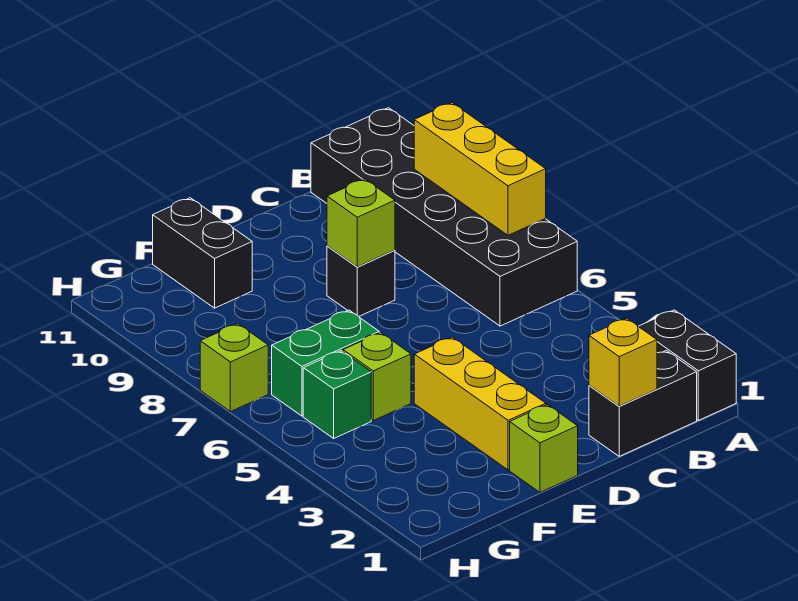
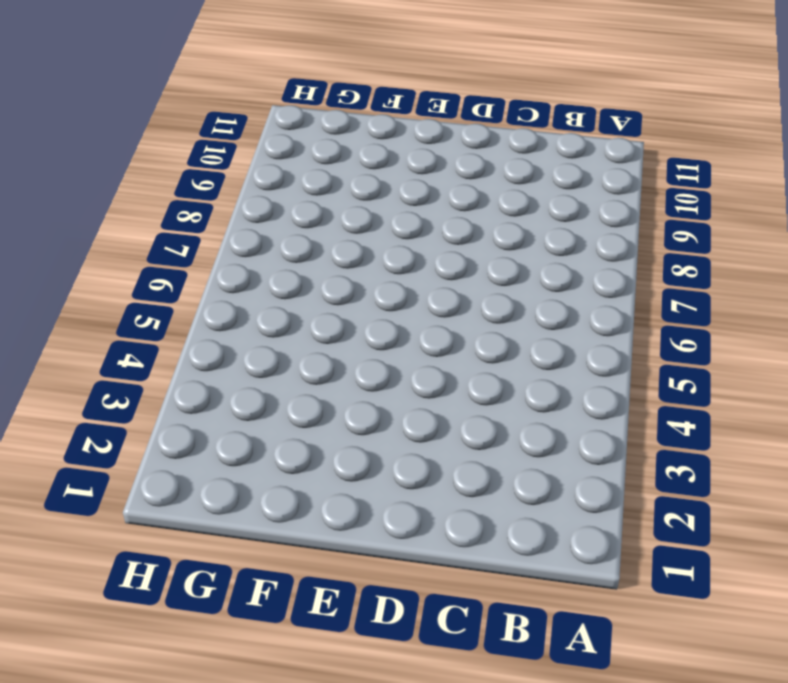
none -> black 1x2 brick [638,310,736,420]
none -> black 2x6 brick [311,108,577,326]
none -> black 1x2 brick [589,351,697,456]

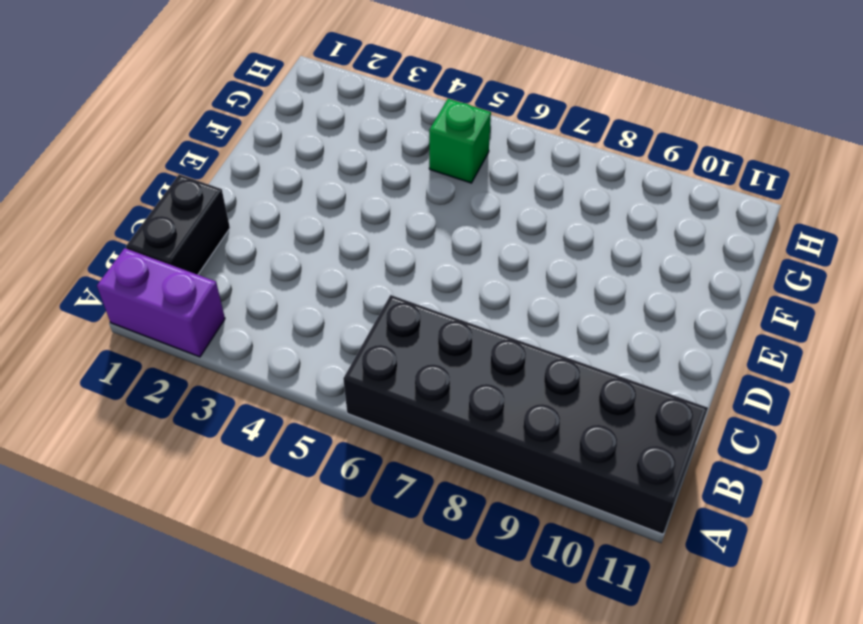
purple 1x2 brick [97,248,225,357] -> black 1x2 brick [638,310,736,420]
none -> black 1x1 brick [327,246,395,316]
none -> lime 1x1 brick [510,405,578,492]
none -> yellow 1x3 brick [414,337,546,470]

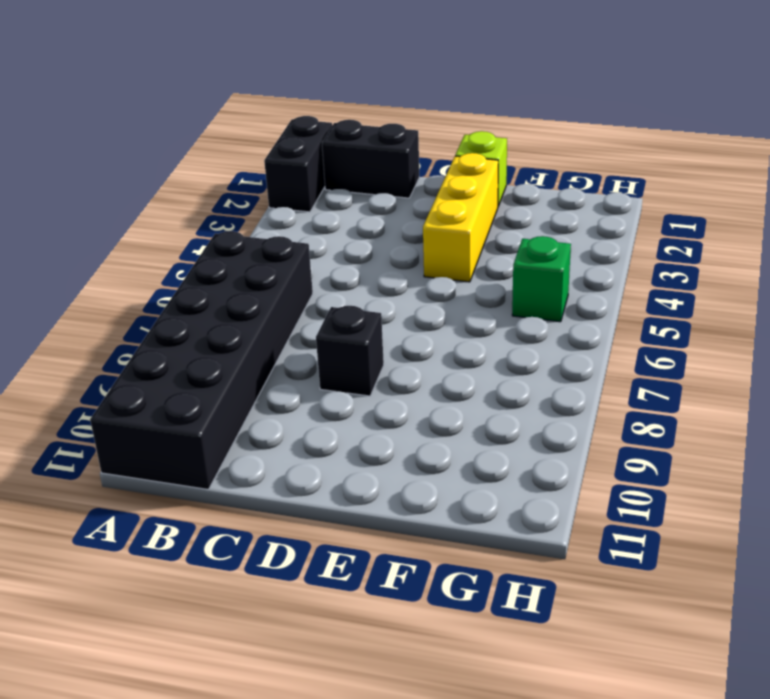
none -> lime 1x1 brick [343,333,411,420]
none -> green 1x2 brick [272,310,379,416]
none -> black 1x2 brick [153,198,252,308]

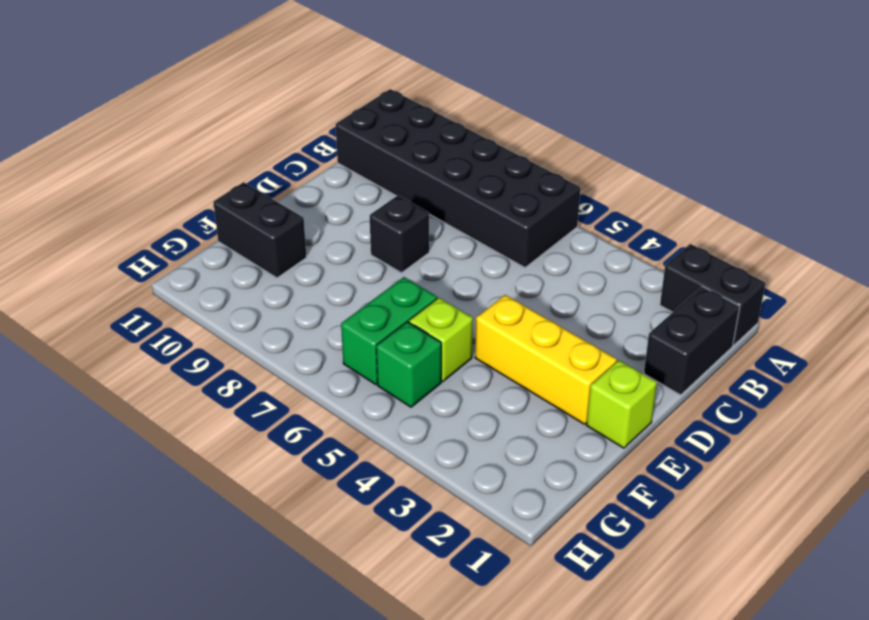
none -> lime 1x1 brick [200,324,268,412]
none -> yellow 1x3 brick [414,103,546,235]
none -> yellow 1x1 brick [589,318,657,406]

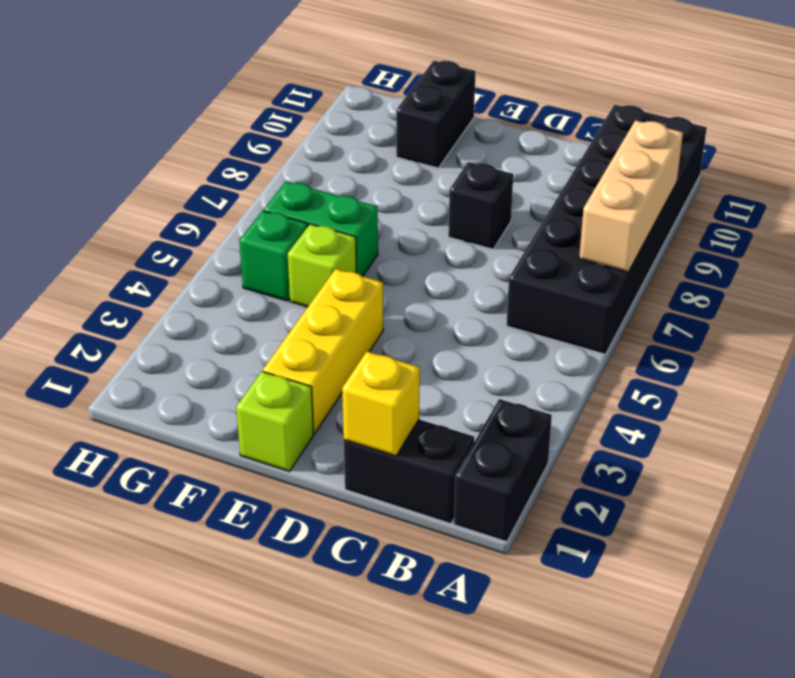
tan 1x3 brick [579,120,683,272] -> yellow 1x3 brick [414,103,546,235]
none -> lime 1x1 brick [200,324,268,412]
none -> lime 1x1 brick [327,179,395,267]

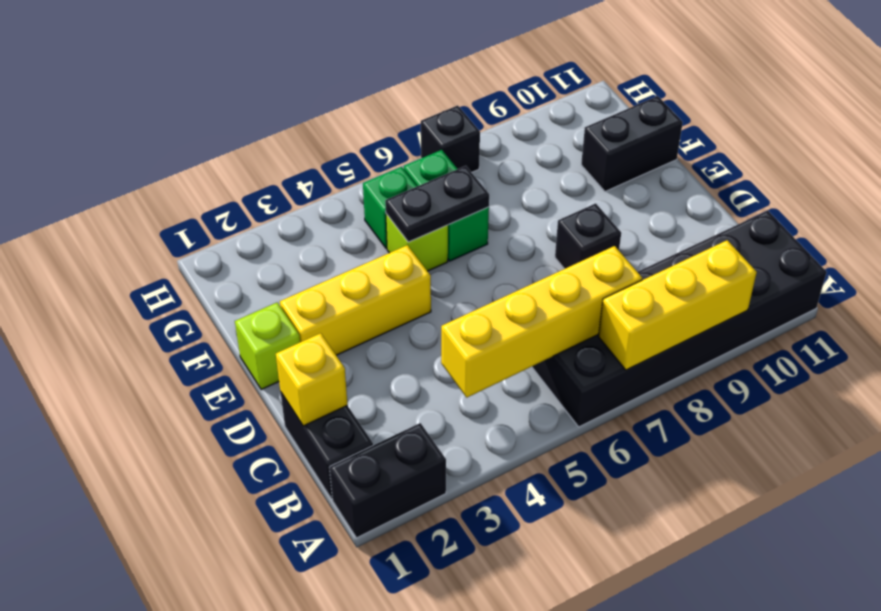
yellow 1x4 brick [441,246,642,397] -> none
black 1x2 plate [385,166,489,242] -> none
black 1x1 brick [421,105,480,172] -> lime 1x1 brick [200,324,268,412]
none -> lime 1x1 brick [327,179,395,267]

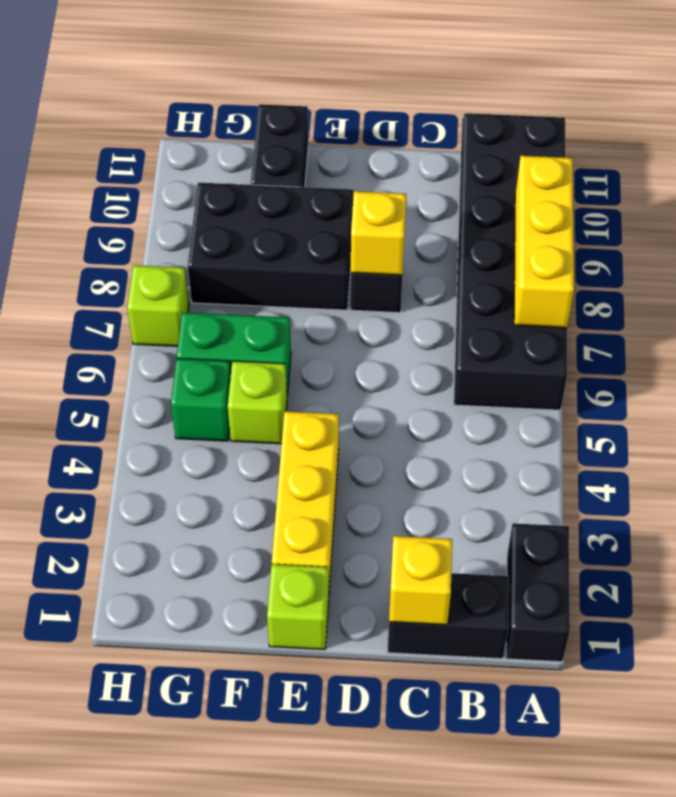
yellow 1x1 brick [351,191,406,275] -> lime 1x1 brick [327,179,395,267]
black 2x3 brick [188,183,354,310] -> none

